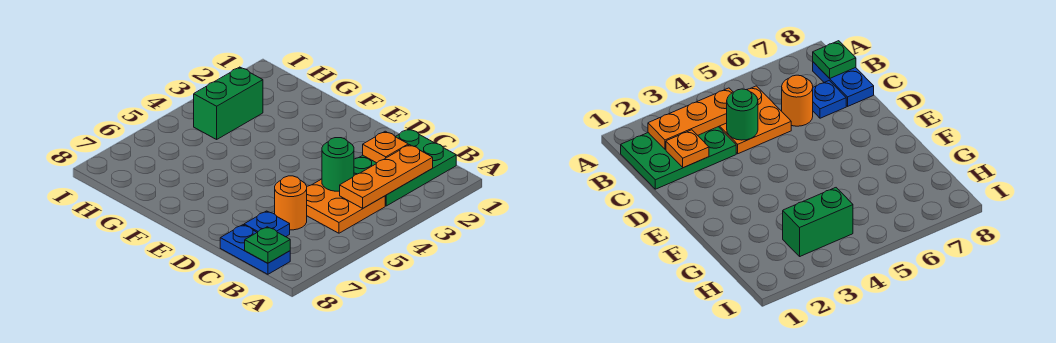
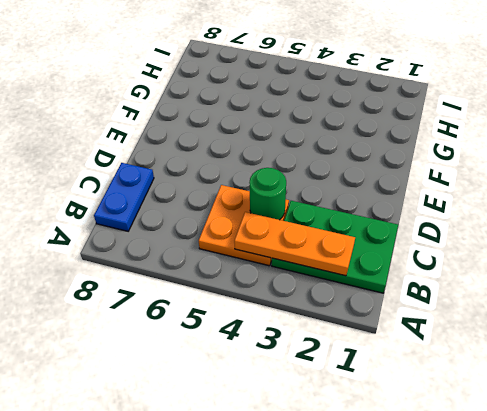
none -> orange 1x1 round brick [275,176,307,230]
none -> blue 1x1 plate [244,211,290,237]

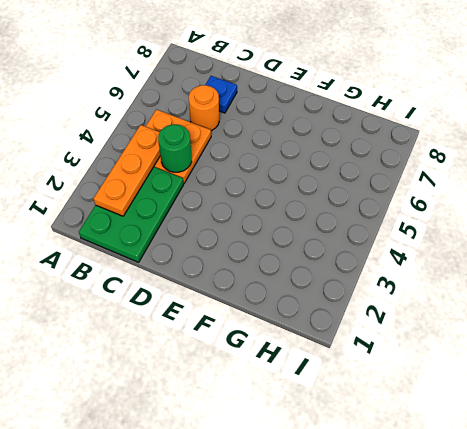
none -> blue 1x2 plate [220,225,290,274]
none -> green 1x2 brick [194,67,263,139]

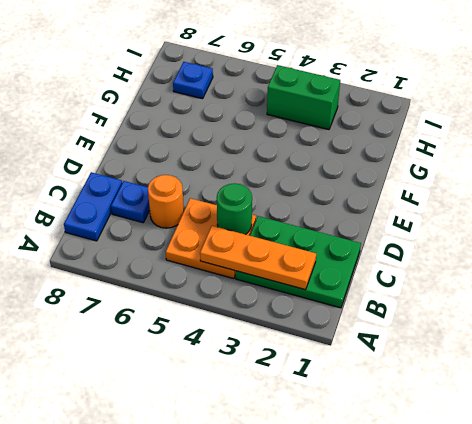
blue 1x1 plate [173,62,213,99] -> none
none -> green 1x1 plate [245,227,290,263]
none -> orange 1x1 plate [363,131,408,163]

